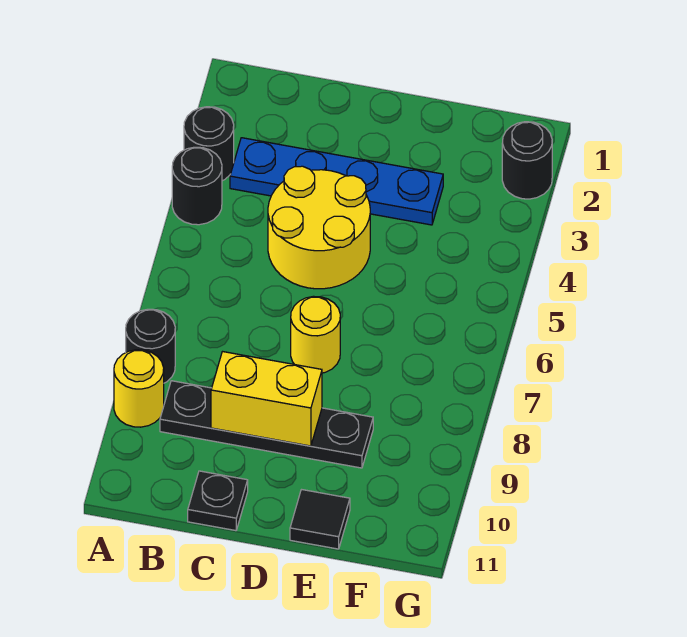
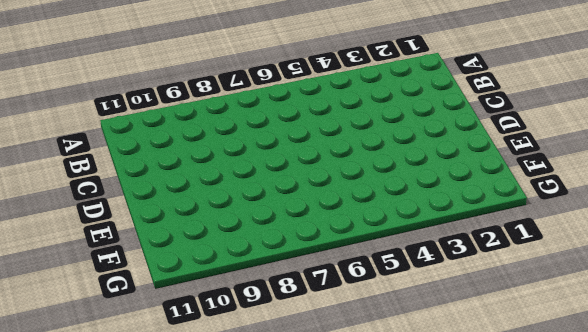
none -> black 1x1 round brick [184,107,234,181]
none -> black 1x1 round brick [172,147,222,225]
none -> black 1x1 round brick [126,309,175,383]

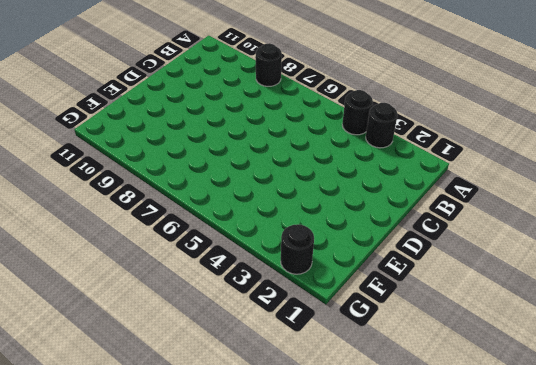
none -> yellow 1x1 round brick [114,350,164,427]
none -> blue 1x4 plate [230,138,443,225]
none -> black 1x4 plate [160,381,373,468]

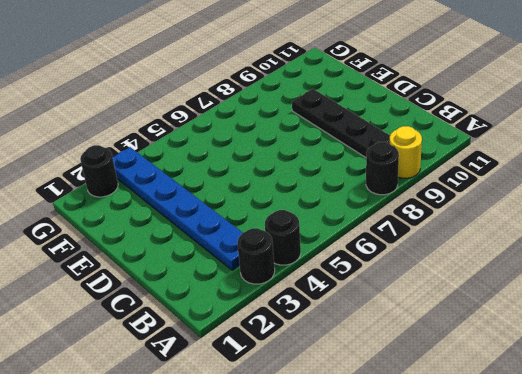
blue 1x6 plate [113,147,243,270] -> blue 1x4 plate [230,138,443,225]
none -> yellow 2x2 round brick [268,166,370,289]
none -> black 1x1 plate [188,471,248,531]
none -> yellow 1x1 round brick [291,296,340,373]

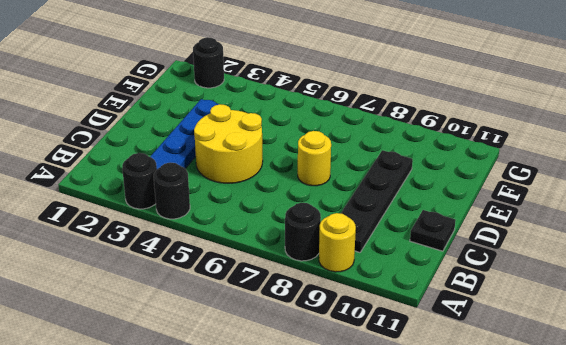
none -> black 1x1 tile [290,490,350,549]
none -> yellow 1x2 brick [211,352,322,446]

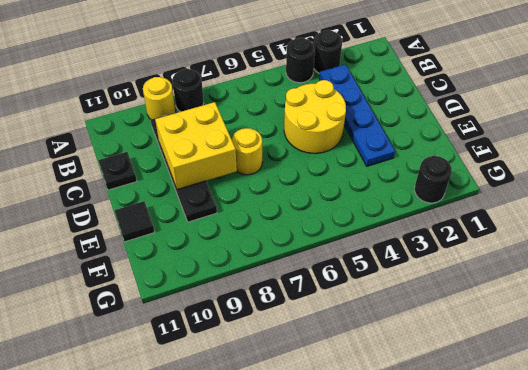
yellow 2x2 brick [155,102,237,189] -> yellow 1x2 brick [211,352,322,446]

